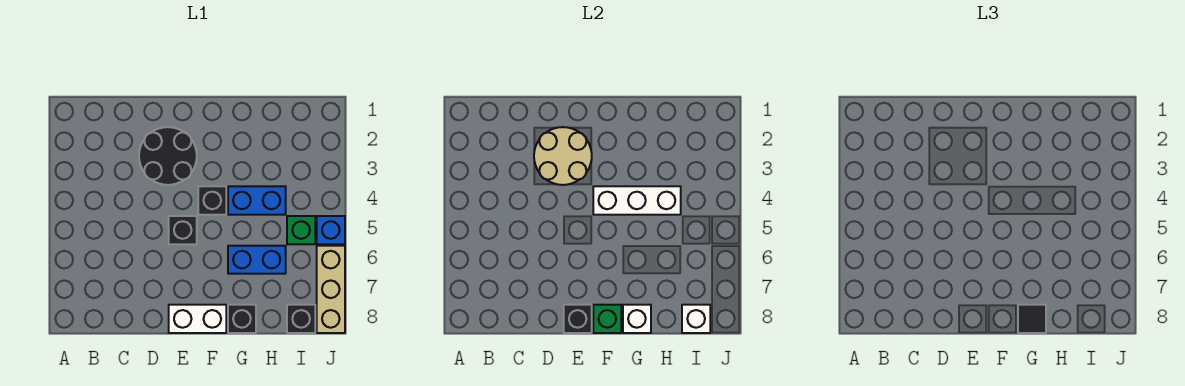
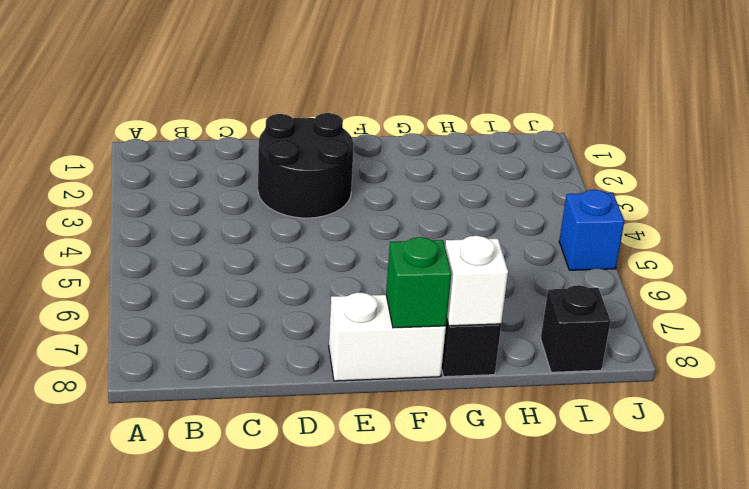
none -> black 1x1 brick [169,216,197,244]
none -> black 1x1 brick [198,186,226,215]
none -> blue 1x2 brick [228,186,286,215]

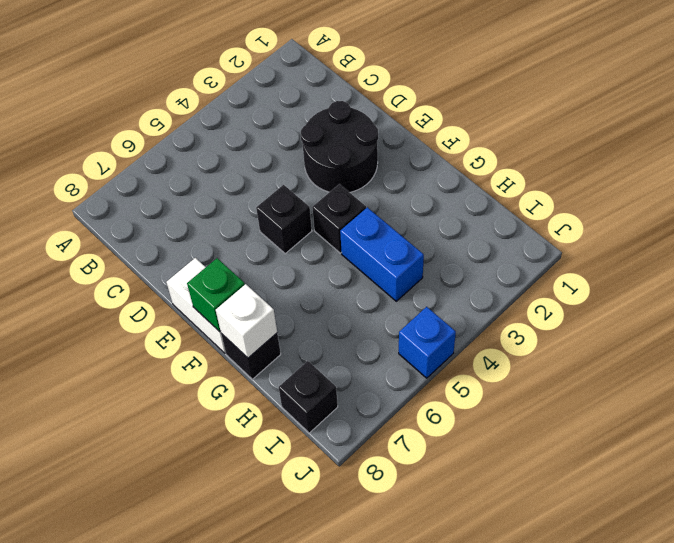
none -> blue 1x2 brick [228,246,286,274]
none -> green 1x1 brick [287,216,315,244]
none -> tan 1x3 brick [317,246,345,333]

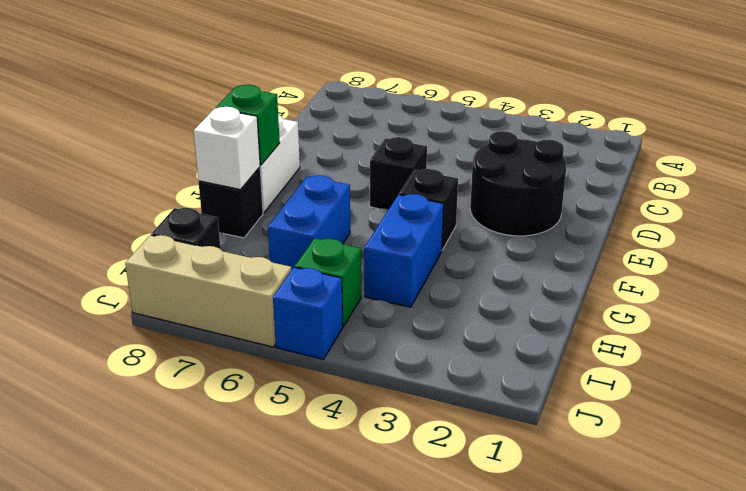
none -> tan 2x2 round brick [534,127,592,185]
none -> black 1x1 brick [564,305,592,333]
none -> white 1x3 brick [593,186,681,215]

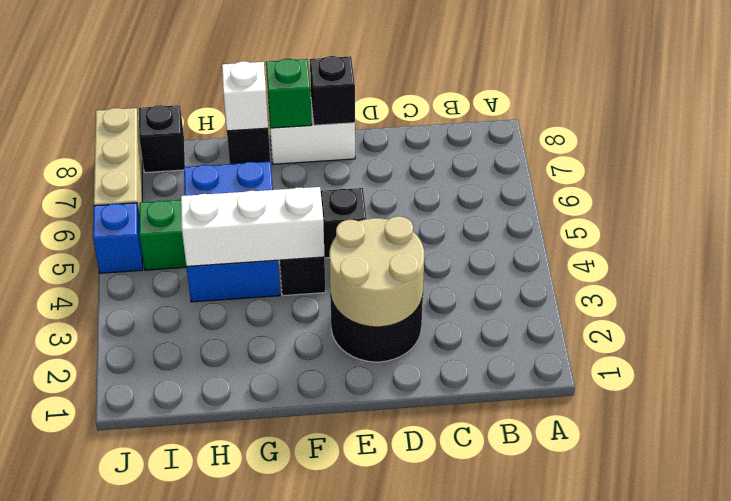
none -> white 1x1 brick [682,305,710,333]
none -> black 1x1 tile [1018,305,1046,333]

